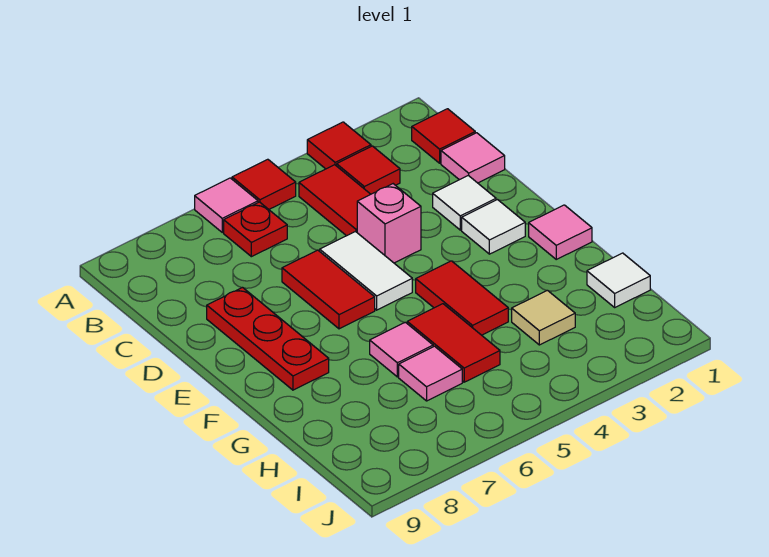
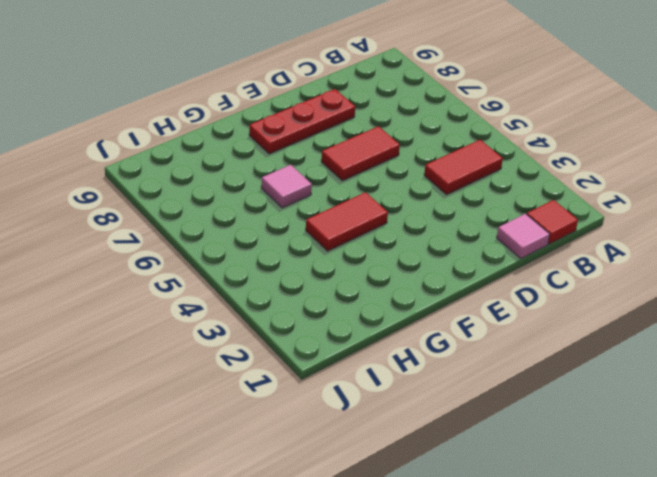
none -> red 1x1 tile [307,122,371,169]
none -> red 1x1 tile [232,159,296,209]
none -> pink 1x1 tile [195,178,258,232]

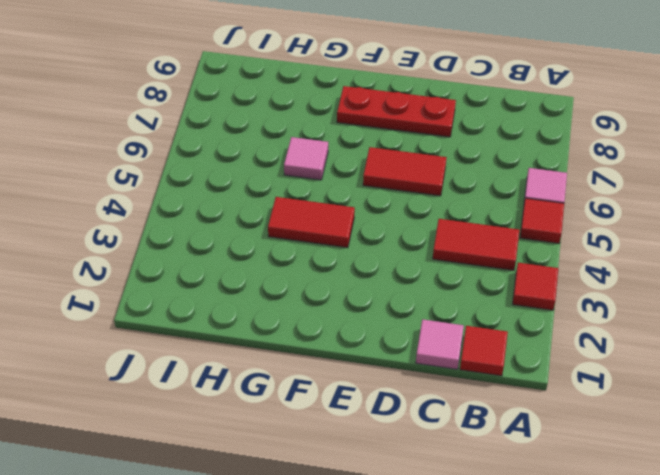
none -> red 1x1 tile [337,146,400,194]
none -> red 1x1 plate [224,202,287,257]
none -> white 1x1 tile [433,175,496,230]

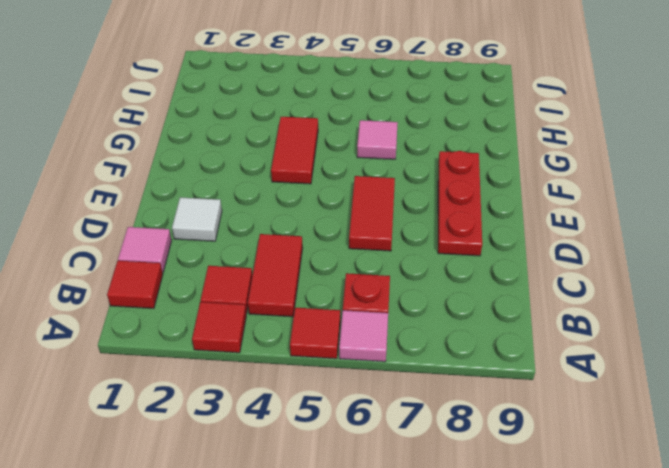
none -> pink 1x1 brick [357,184,421,263]
none -> white 1x2 tile [320,232,412,310]
none -> white 1x1 tile [462,200,525,254]

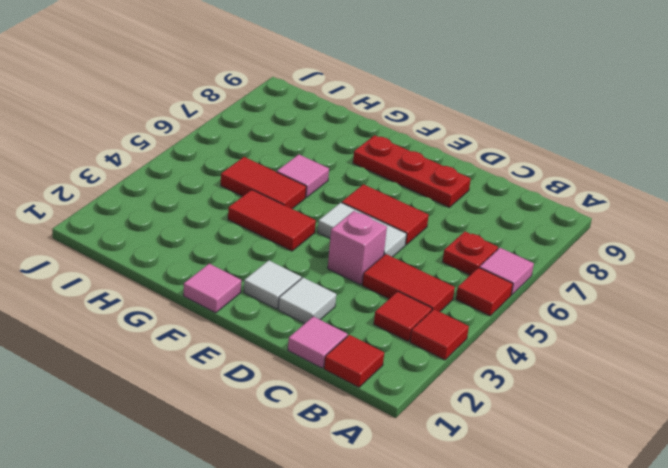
none -> white 1x1 tile [587,253,650,307]
none -> tan 1x1 tile [512,290,575,345]
none -> pink 1x1 tile [399,346,462,401]

